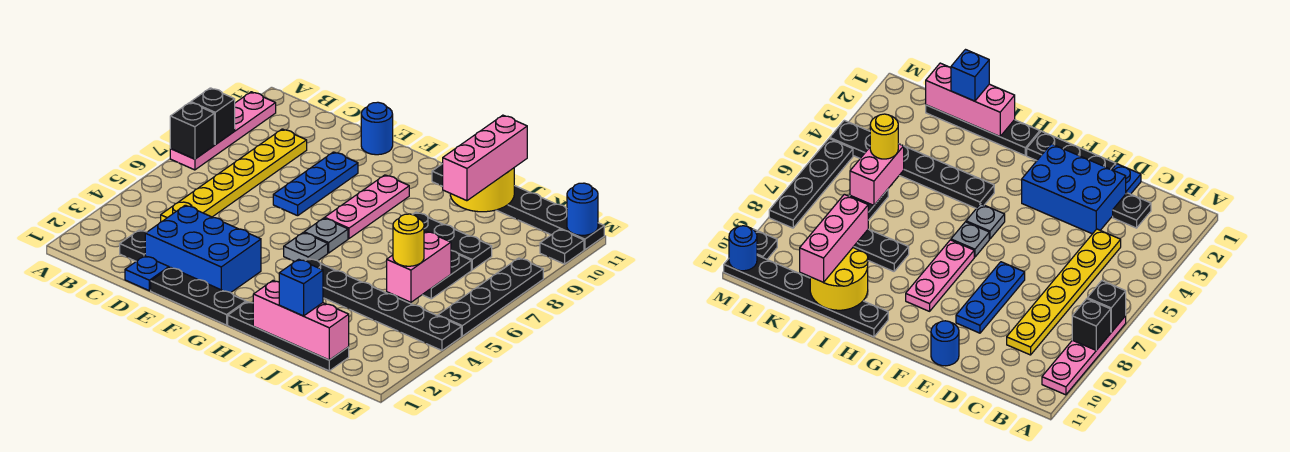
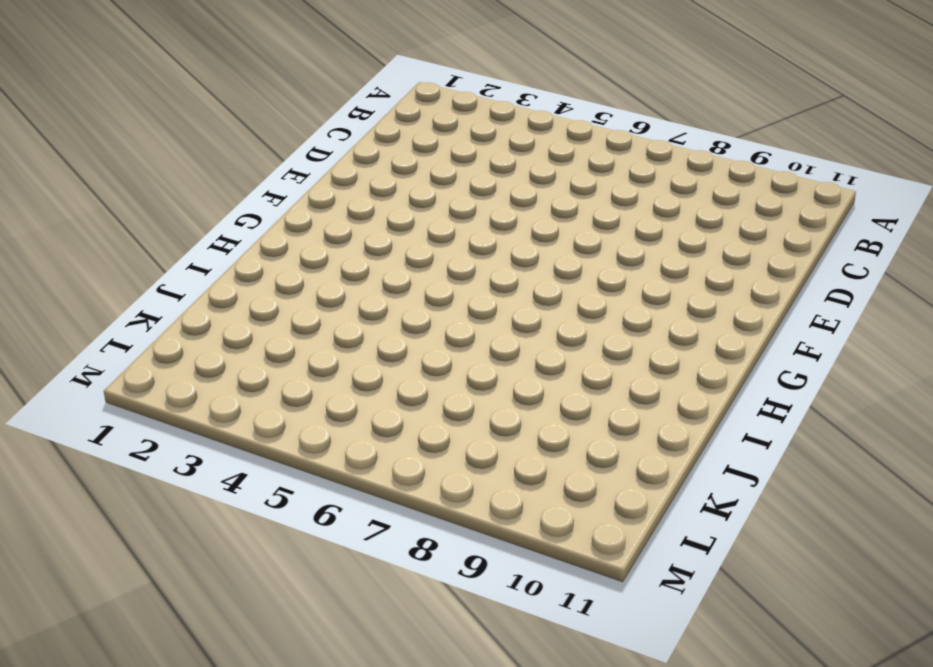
none -> pink 1x4 plate [170,92,276,170]
none -> black 1x1 plate [120,230,146,261]
none -> yellow 1x6 plate [161,129,307,222]

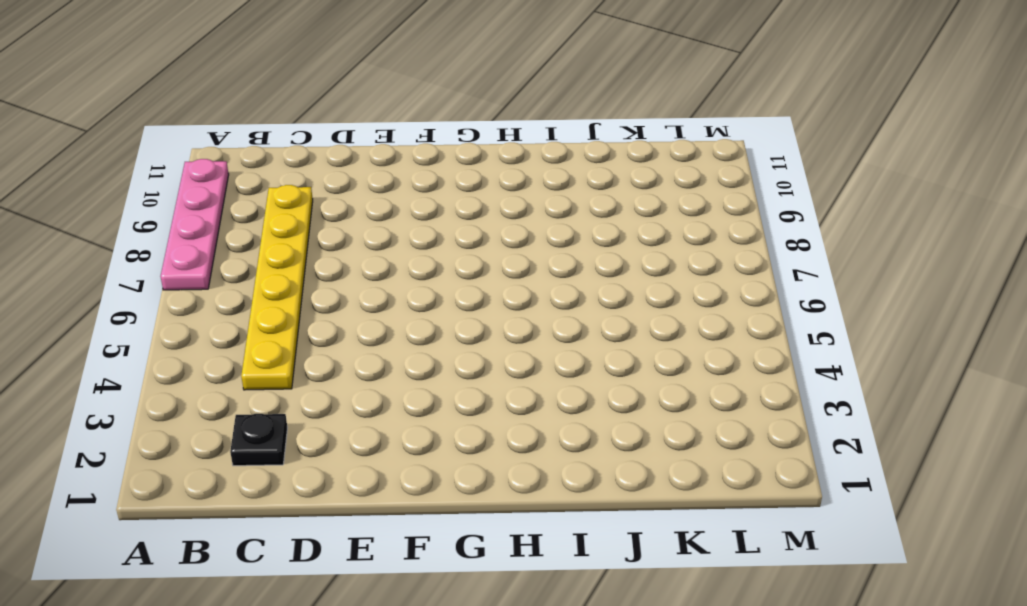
none -> blue 1x1 plate [125,256,169,291]
none -> blue 2x3 brick [145,205,261,293]
none -> black 1x3 plate [151,267,246,325]

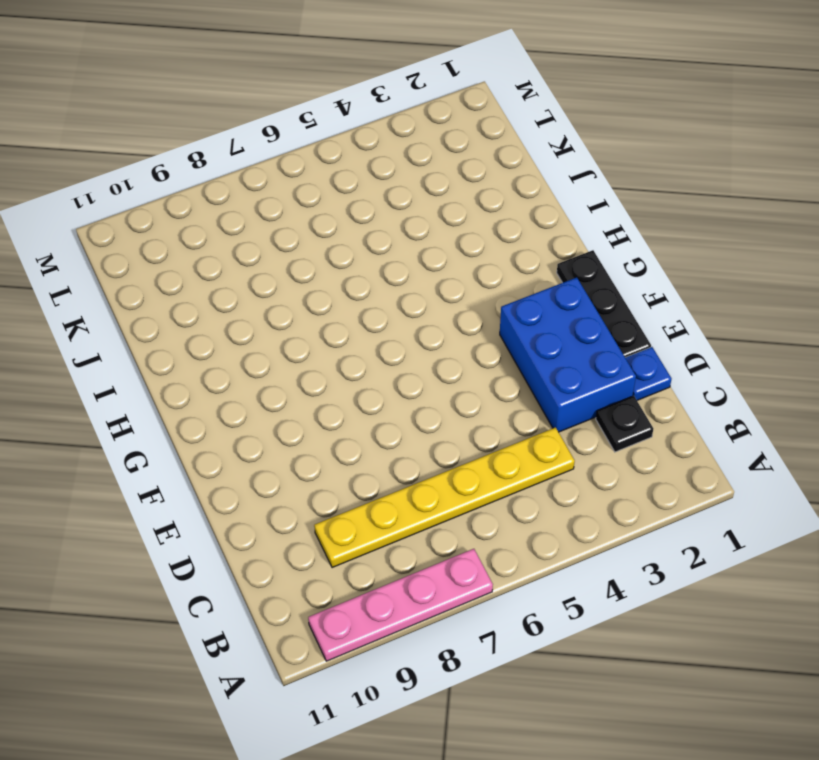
none -> blue 1x3 plate [273,152,358,216]
none -> blue 1x1 round brick [361,102,393,155]
none -> grey 1x1 plate [284,233,328,261]

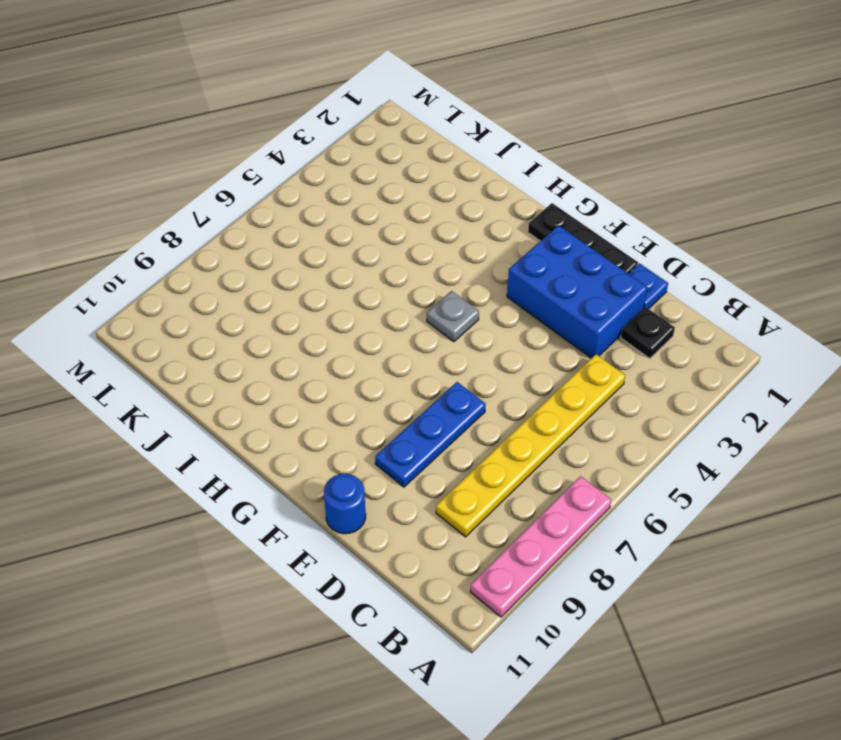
none -> grey 1x1 plate [304,218,348,253]
none -> pink 1x3 plate [325,175,409,239]
none -> black 1x4 plate [228,302,349,371]

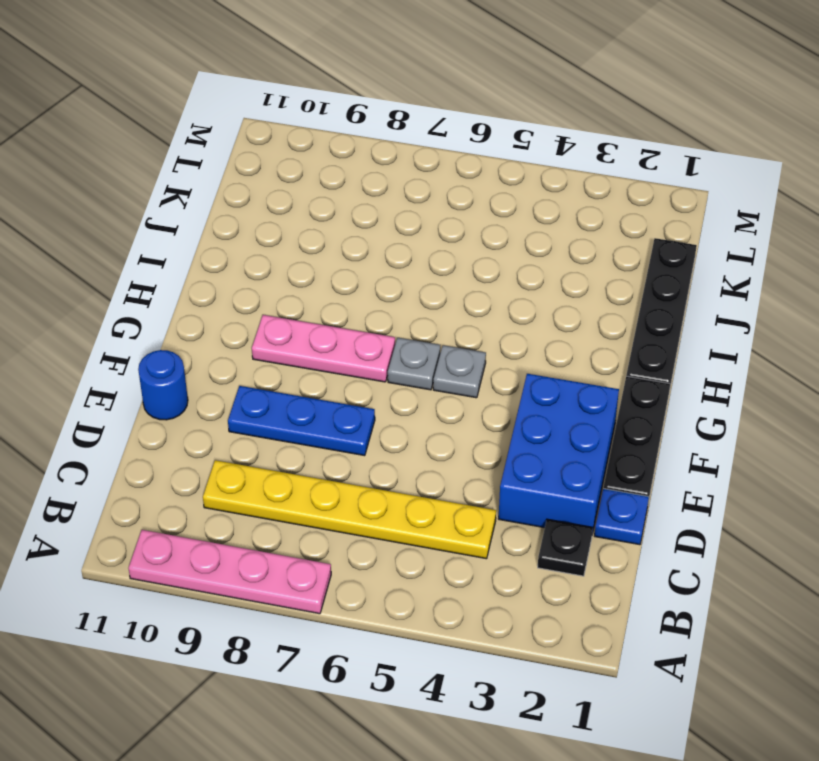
none -> black 1x6 plate [305,258,461,350]
none -> black 1x6 plate [432,164,604,250]
none -> black 1x3 plate [413,212,492,270]

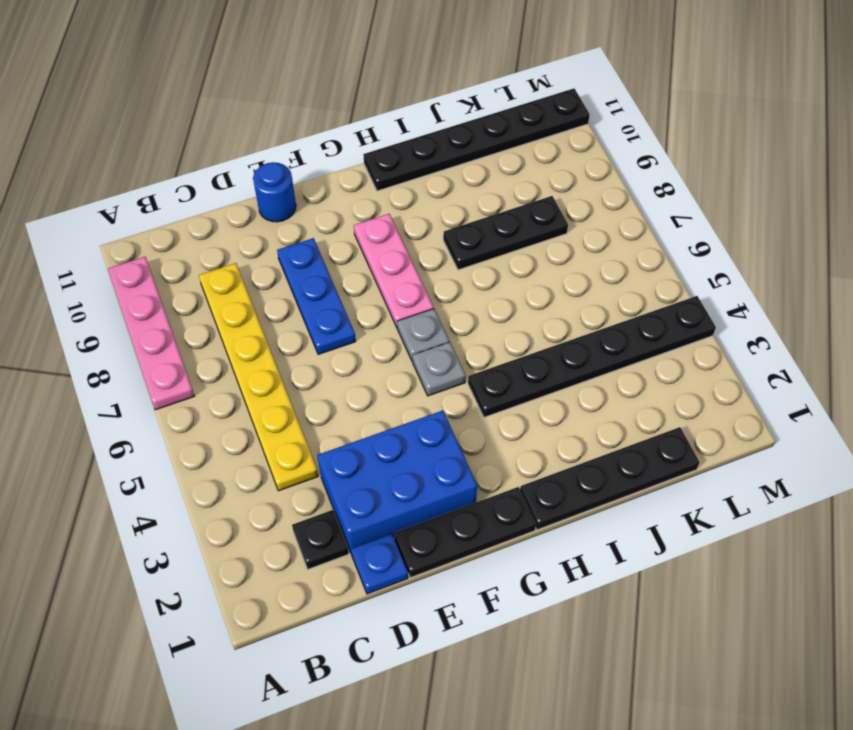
none -> black 1x2 plate [422,251,471,299]
none -> black 1x4 plate [438,258,543,336]
none -> black 1x1 plate [540,229,584,264]

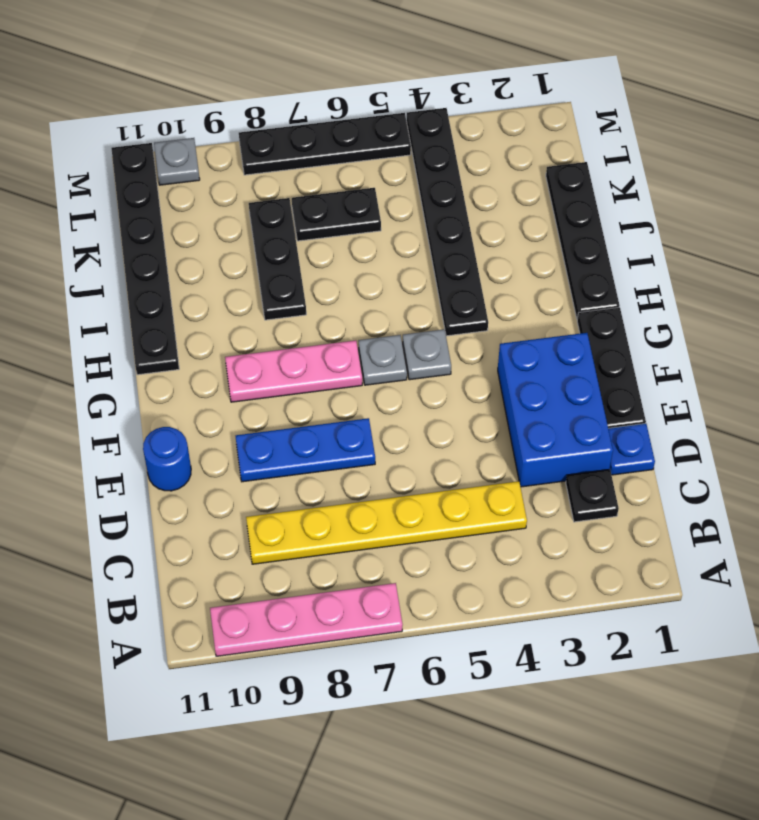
grey 1x1 plate [154,138,200,185] -> black 1x1 plate [540,229,584,264]
none -> black 1x1 brick [170,103,214,159]
none -> black 1x1 brick [191,88,235,145]
none -> pink 1x3 brick [253,281,349,360]

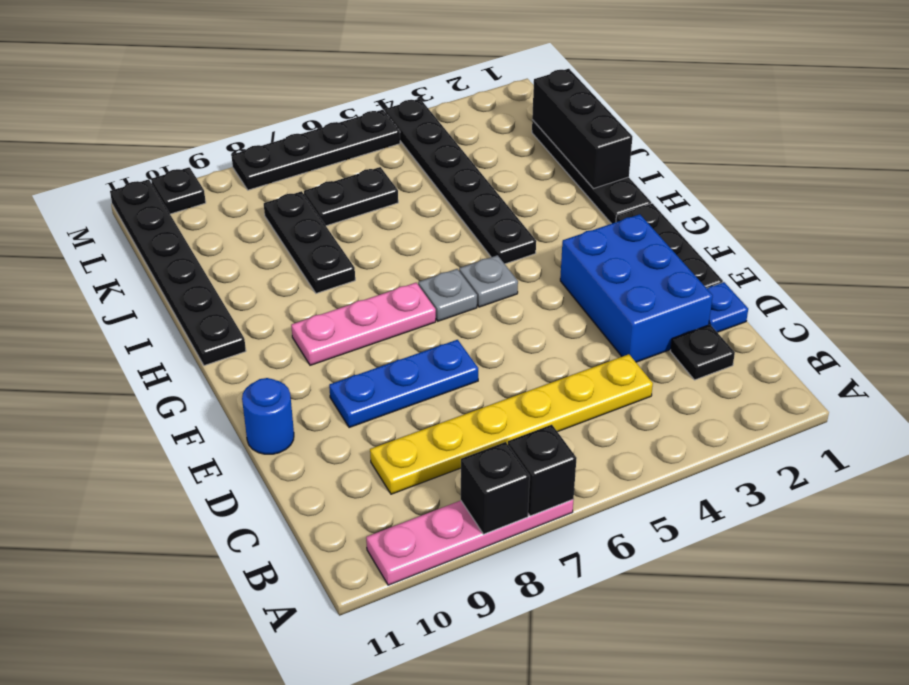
black 1x3 brick [532,69,632,189] -> pink 1x3 brick [253,281,349,360]
none -> yellow 2x2 round brick [450,168,514,212]
none -> pink 1x2 brick [387,231,451,302]
none -> blue 1x1 round brick [567,183,598,235]

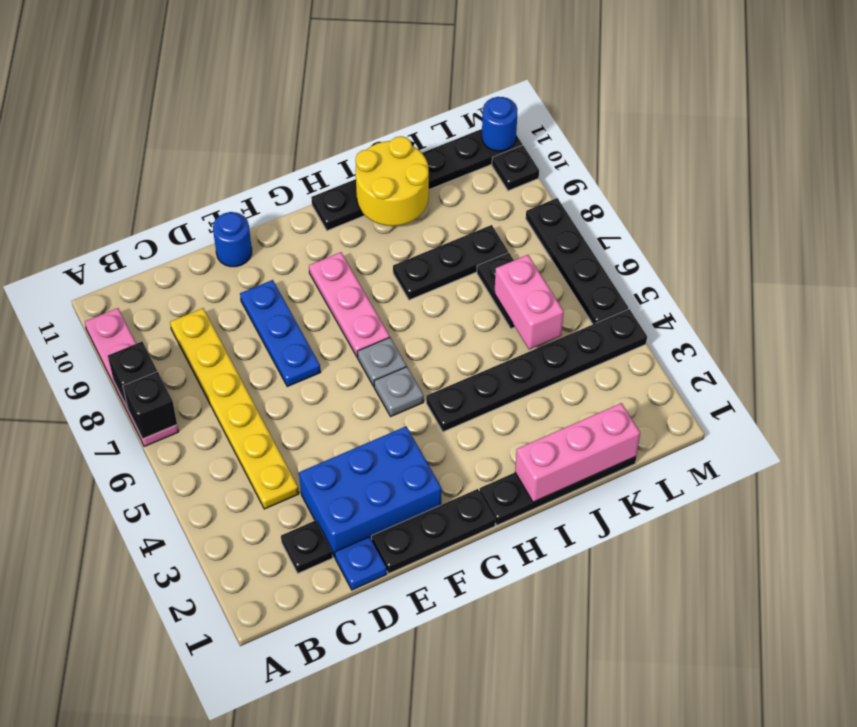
none -> blue 1x1 brick [279,259,323,316]
none -> pink 1x3 brick [443,115,527,201]
none -> yellow 1x1 round brick [393,214,424,266]

